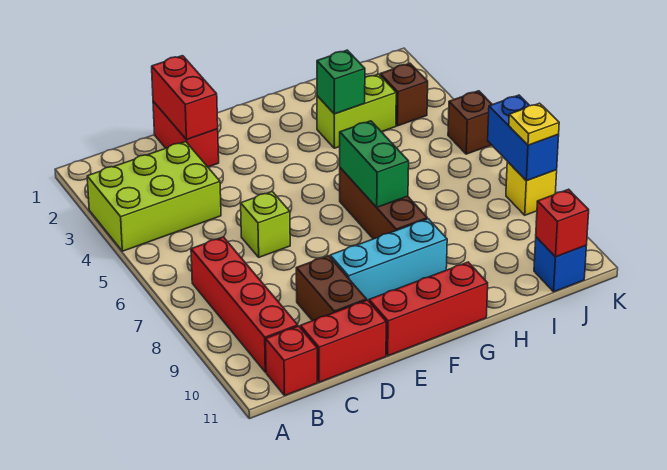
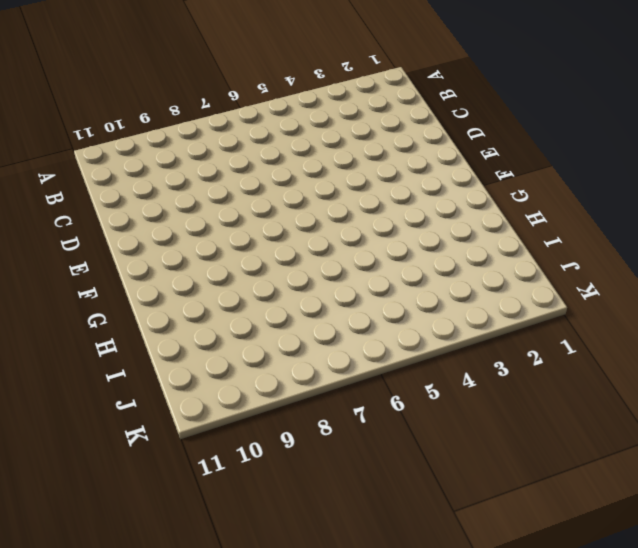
none -> lime 2x3 brick [87,142,221,251]
none -> red 1x4 brick [191,237,298,372]
none -> red 1x1 brick [266,326,318,396]

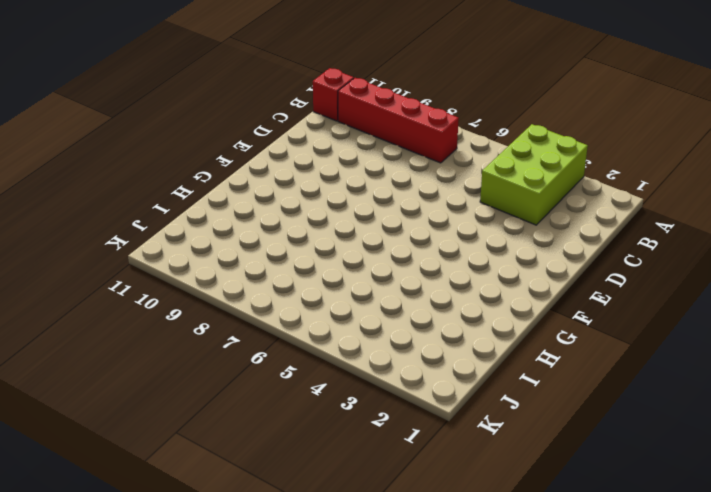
none -> red 1x2 brick [300,300,386,382]
none -> red 1x2 brick [153,101,219,167]
none -> lime 1x1 brick [241,192,290,257]

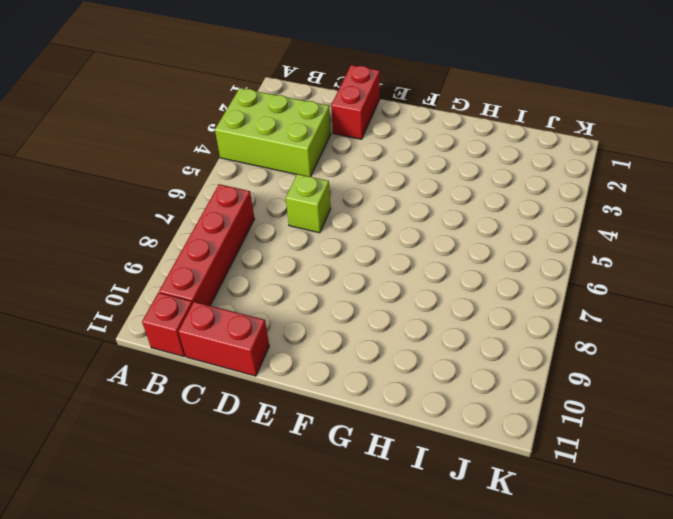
none -> brown 1x2 brick [296,256,367,321]
none -> cyan 1x3 brick [330,219,447,301]
none -> red 1x3 brick [369,262,488,356]

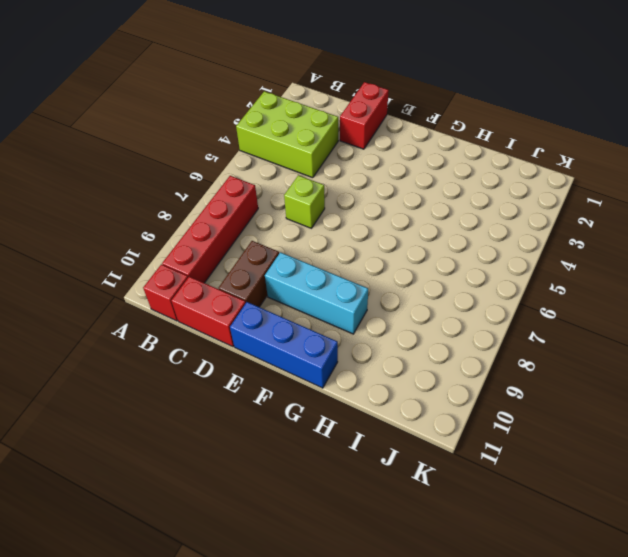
blue 1x3 brick [230,302,338,388] -> red 1x3 brick [369,262,488,356]
none -> brown 1x3 brick [340,168,427,239]
none -> lime 1x2 brick [317,74,396,148]
none -> brown 1x1 brick [380,63,428,126]

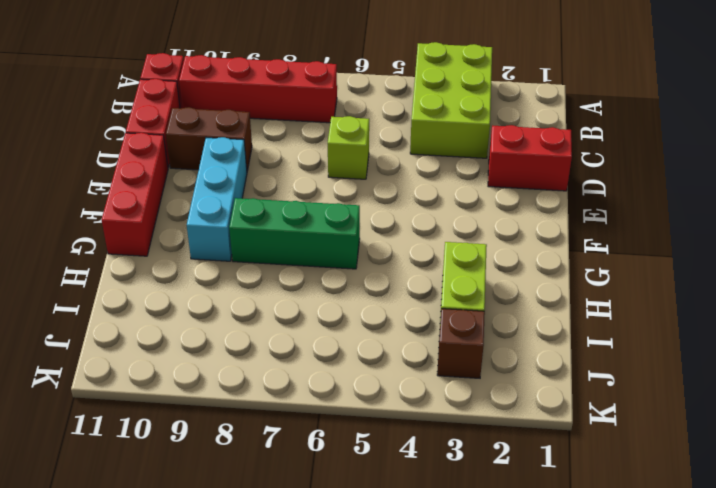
green 1x3 brick [229,198,360,269] -> brown 1x3 brick [340,168,427,239]
none -> blue 1x1 brick [534,237,586,292]
none -> brown 1x1 brick [448,91,492,154]
none -> yellow 1x1 brick [506,162,557,215]

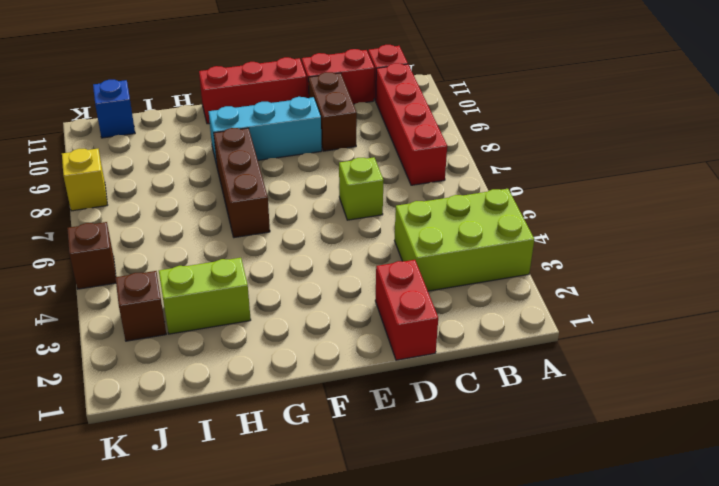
none -> red 1x2 brick [152,56,218,140]
none -> green 1x2 brick [340,121,409,207]
none -> green 1x1 brick [317,50,365,114]

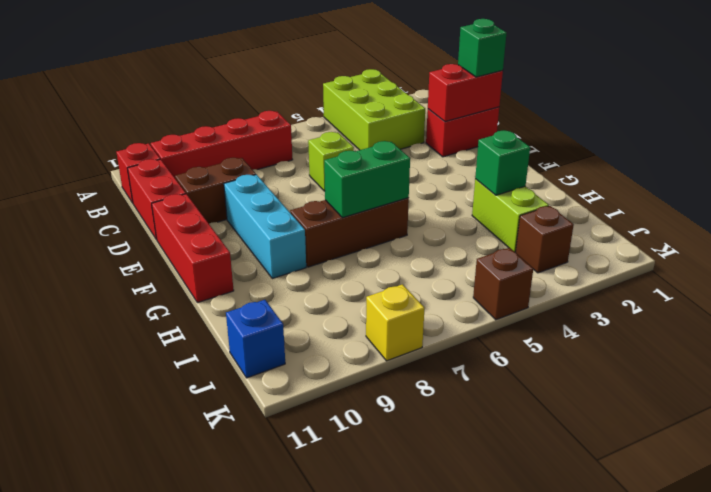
green 1x1 brick [458,19,506,77] -> none
none -> red 1x1 brick [536,189,589,257]
none -> blue 1x2 brick [488,95,559,181]
none -> yellow 1x1 plate [509,103,559,145]

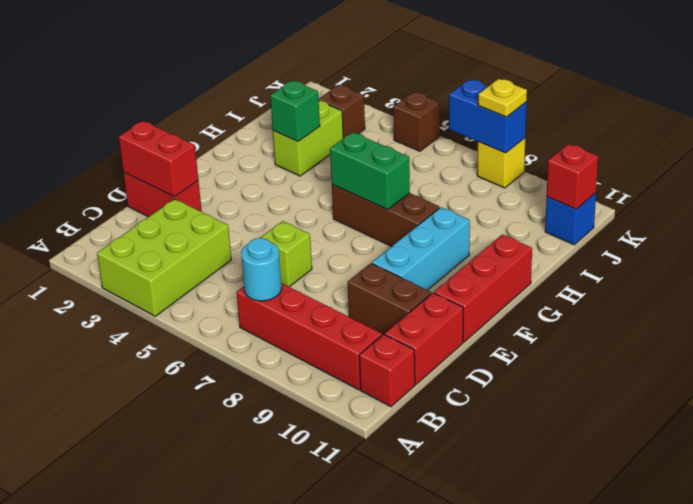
cyan 1x1 round brick [241,238,282,301] -> none

